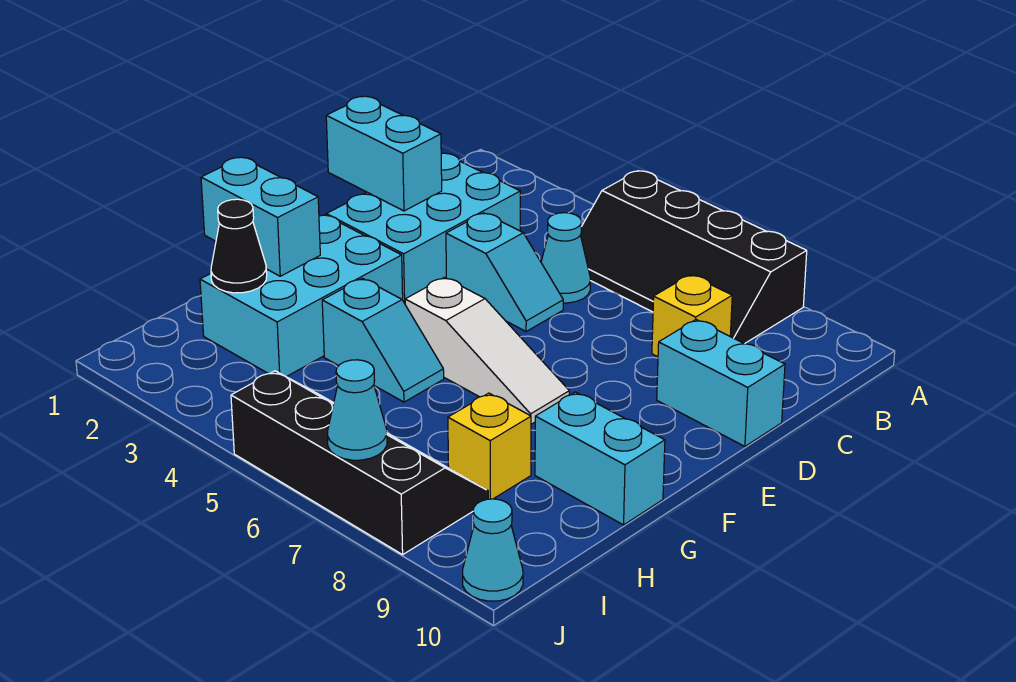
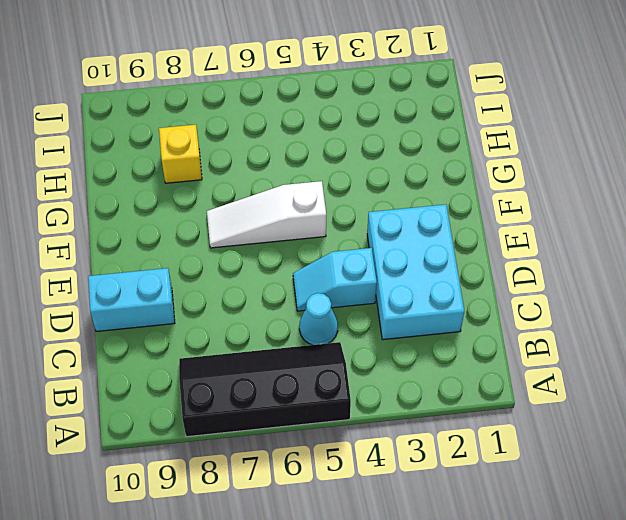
none -> yellow 1x1 brick [652,275,732,357]
none -> cyan 2x3 brick [200,215,403,377]
none -> cyan 1x2 slope [322,278,444,402]

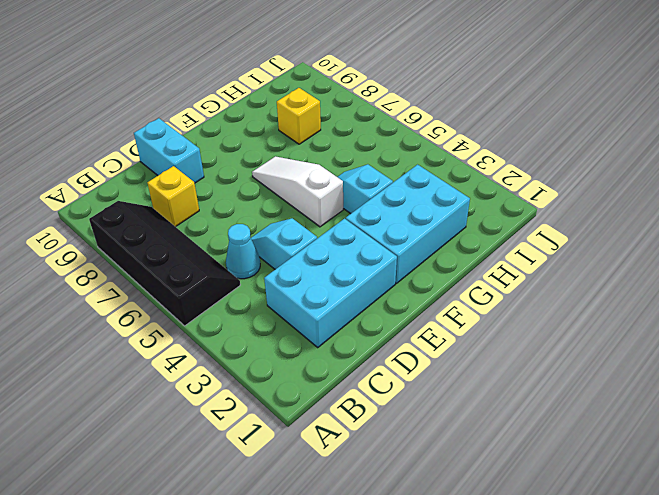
none -> cyan 1x2 brick [535,392,665,525]
none -> black 2x4 slope [231,371,488,555]
none -> cyan 1x1 cone [463,499,523,601]

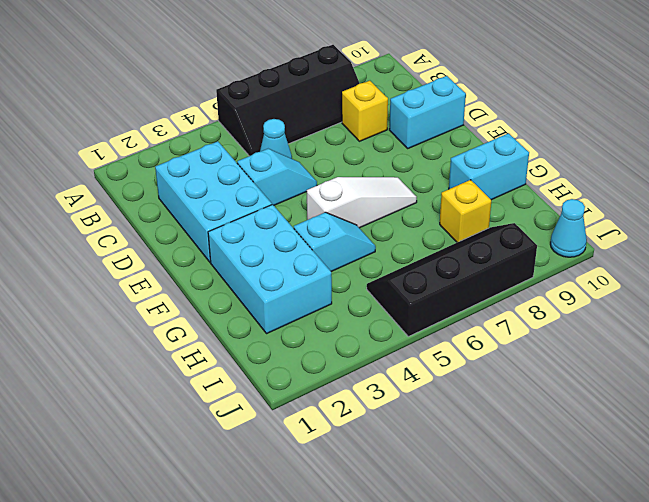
none -> cyan 1x2 brick [326,96,442,211]
none -> cyan 1x2 brick [201,157,320,276]
none -> black 1x1 cone [211,199,267,293]

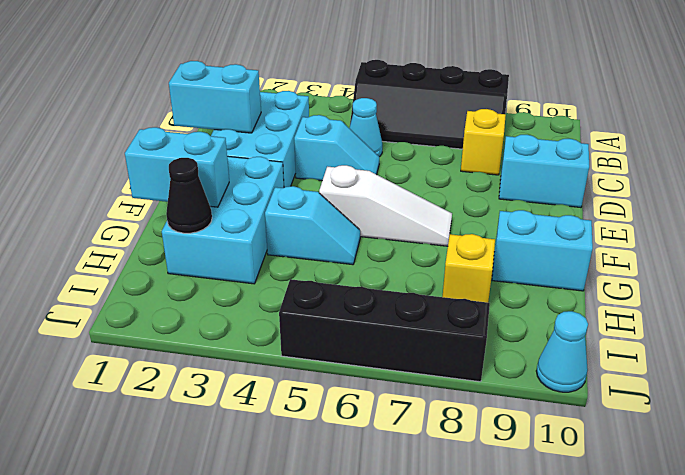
none -> cyan 1x1 cone [327,360,387,460]

